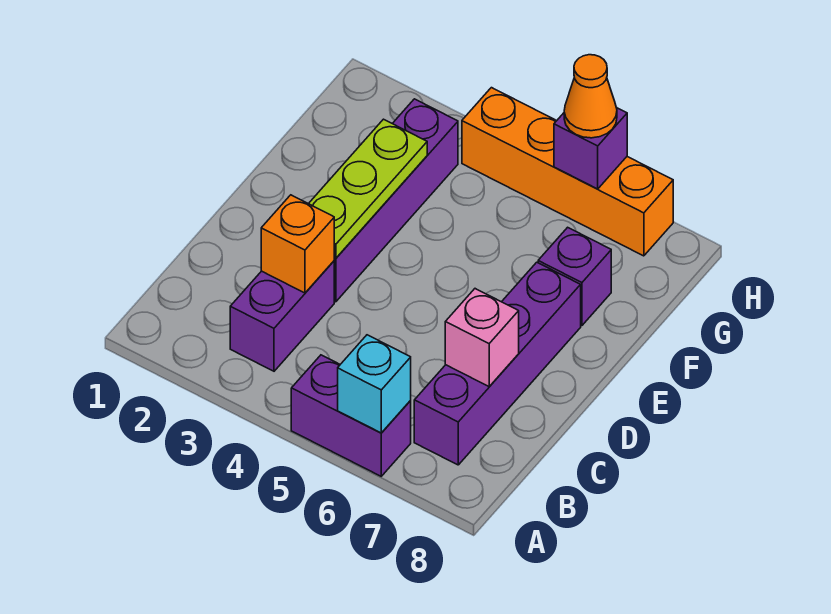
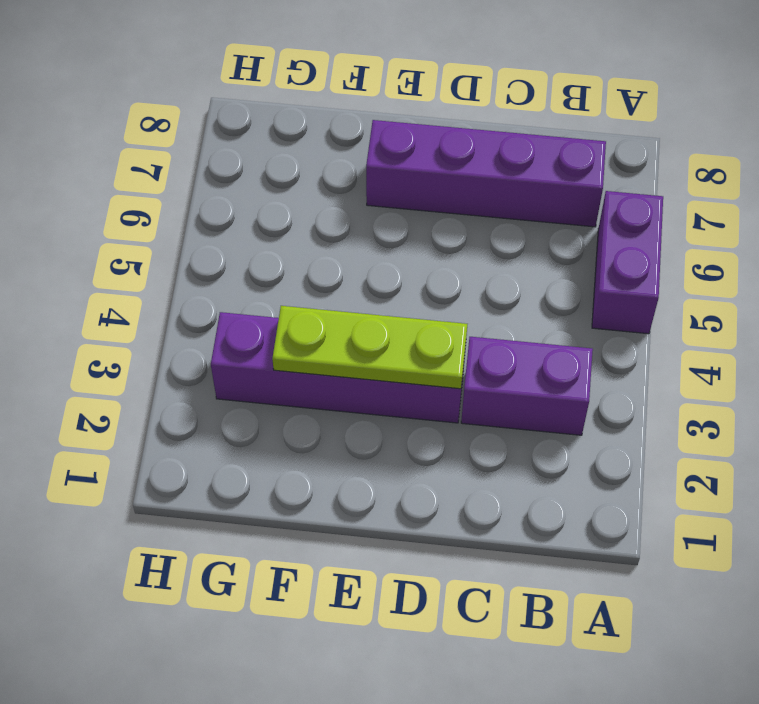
none -> purple 1x1 brick [538,227,611,326]
none -> orange 1x4 brick [462,88,673,256]
none -> cyan 1x1 brick [338,335,411,433]

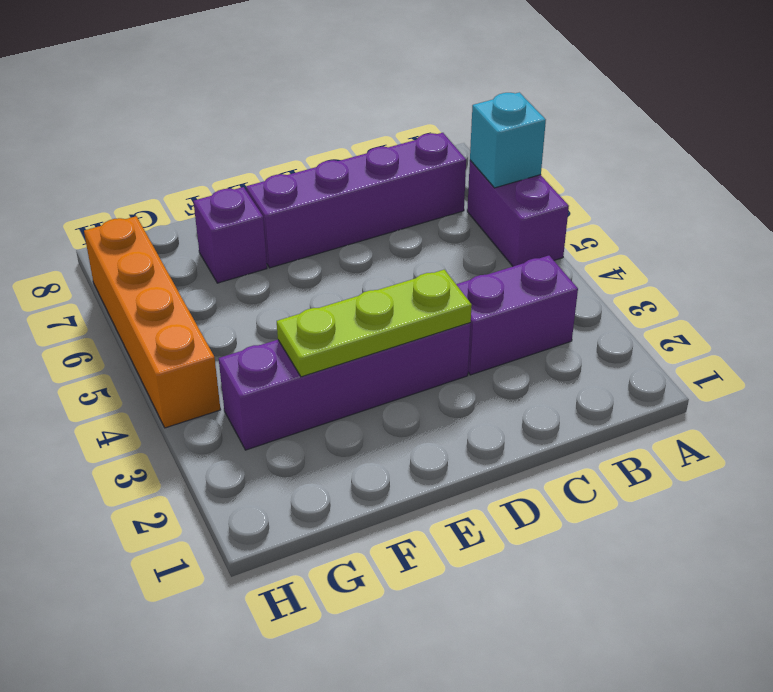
none -> orange 1x1 brick [261,195,334,293]
none -> pink 1x1 brick [445,289,519,387]
none -> purple 1x1 brick [554,107,627,189]

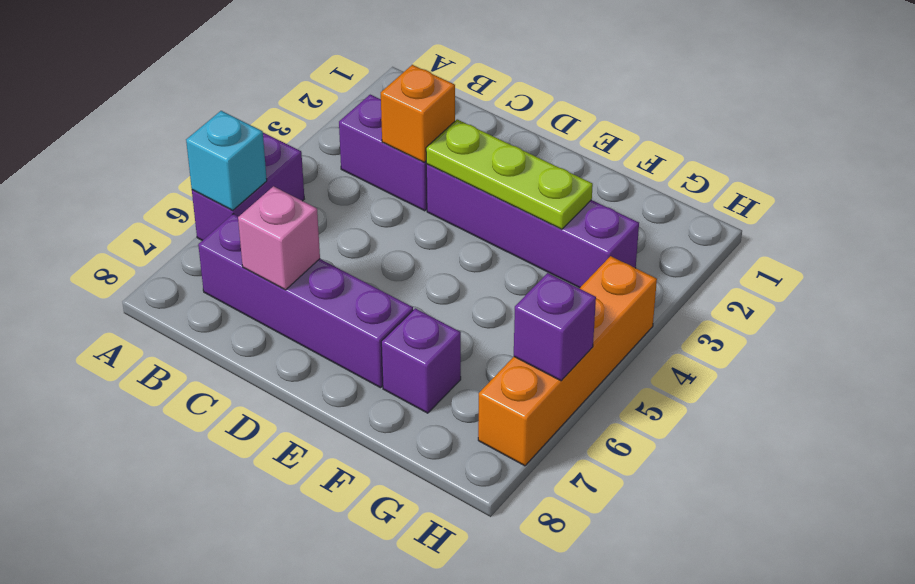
none -> orange 1x1 cone [564,55,617,138]

